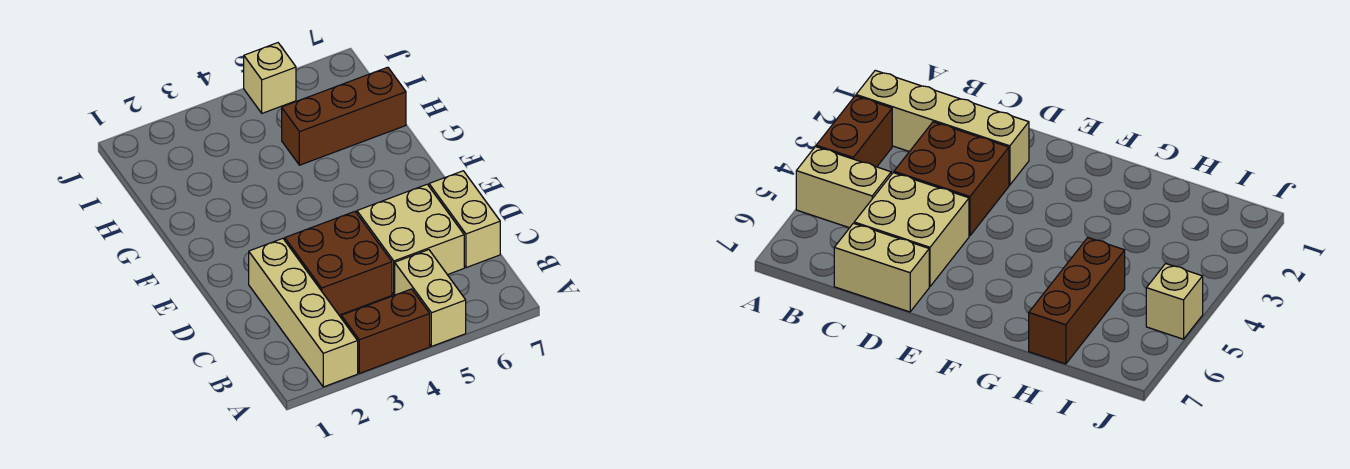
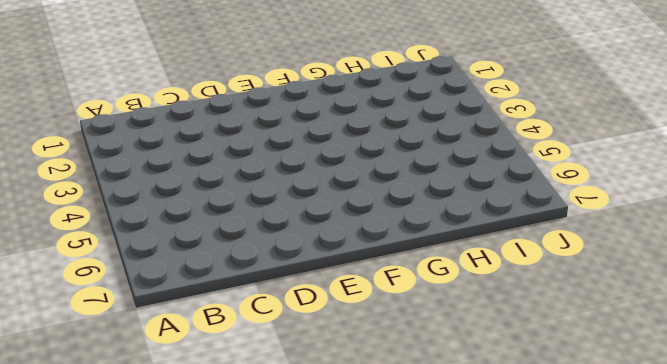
none -> tan 1x4 brick [249,238,358,387]
none -> brown 1x2 brick [341,289,430,373]

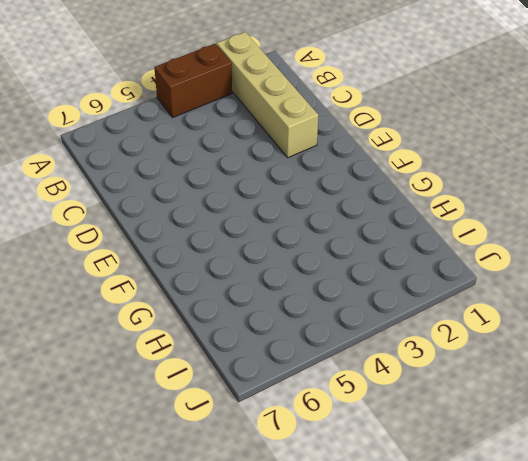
none -> tan 1x2 brick [395,250,466,346]
none -> brown 2x2 brick [285,212,392,315]

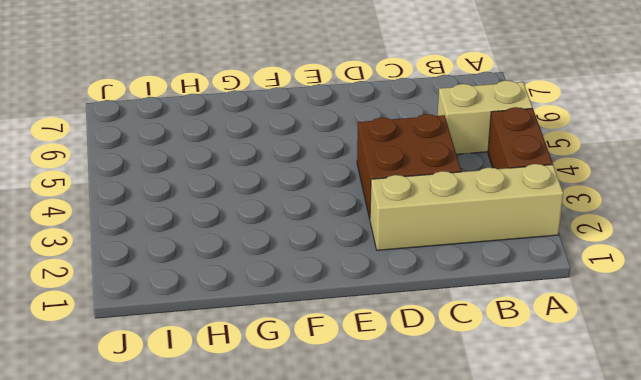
none -> tan 2x2 brick [357,184,464,295]
none -> tan 1x2 brick [429,171,500,268]

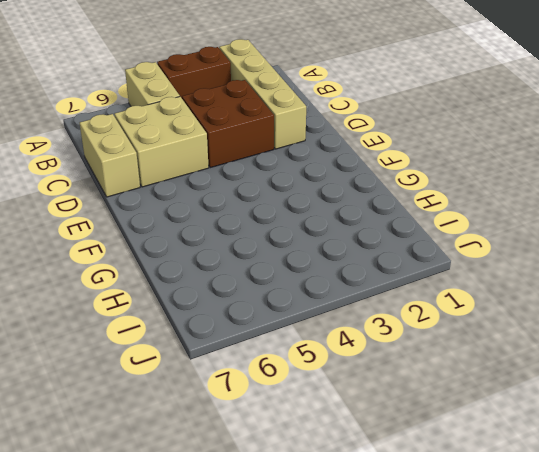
none -> brown 1x3 brick [282,67,406,165]
none -> tan 1x1 brick [244,43,296,113]

